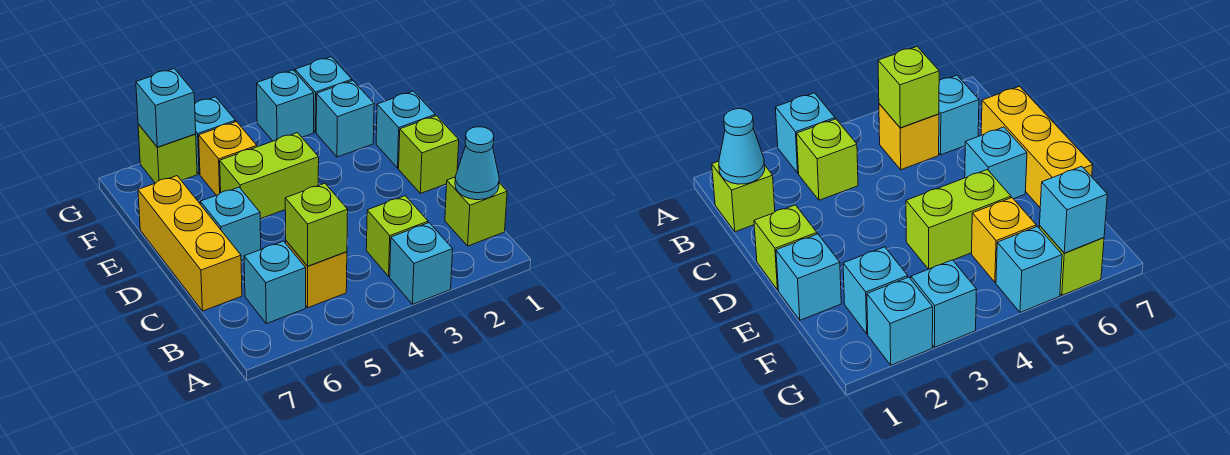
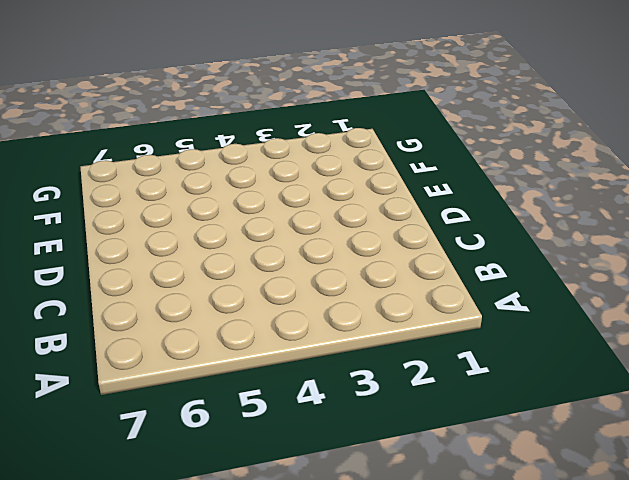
none -> cyan 1x1 brick [390,223,453,304]
none -> lime 1x1 brick [445,177,507,246]
none -> lime 1x1 brick [366,196,428,276]

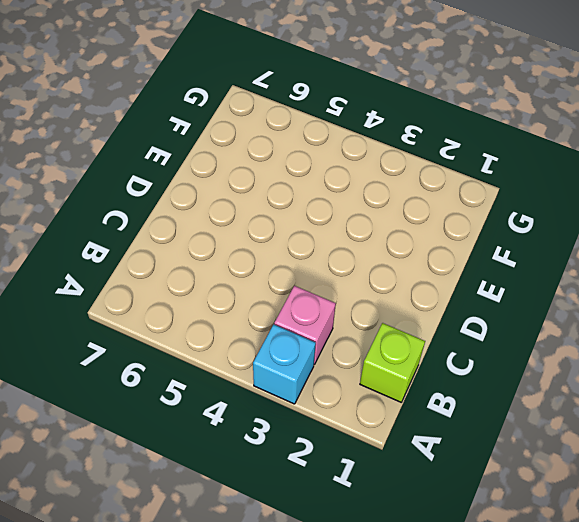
pink 1x1 brick [274,286,336,364] -> lime 1x1 brick [366,196,428,276]
none -> yellow 1x1 brick [286,241,347,308]
none -> cyan 1x1 brick [244,241,306,324]
none -> yellow 1x3 brick [138,176,242,311]

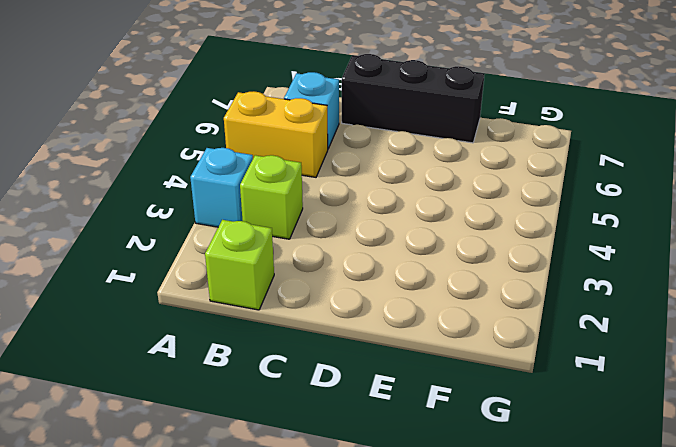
yellow 1x2 brick [224,91,328,177] -> yellow 1x1 brick [286,241,347,308]
black 1x3 brick [342,54,484,143] -> yellow 1x3 brick [138,176,242,311]
none -> lime 1x1 brick [399,116,459,194]
none -> cyan 1x1 brick [200,187,261,261]
none -> cyan 1x1 brick [376,91,435,168]

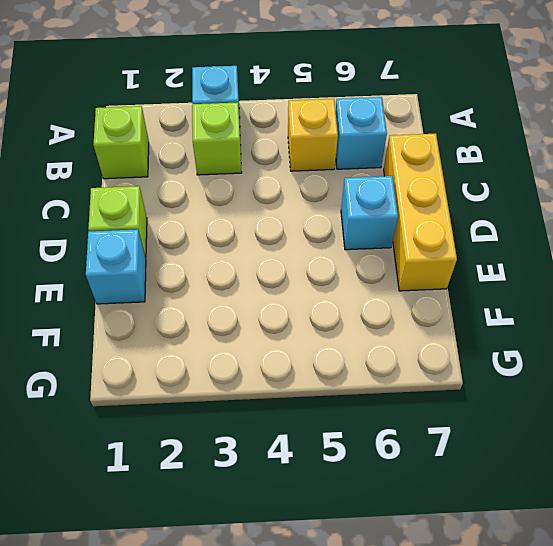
none -> lime 1x2 brick [220,133,319,219]
none -> cyan 1x1 brick [316,81,374,157]
none -> yellow 1x1 brick [199,122,257,195]

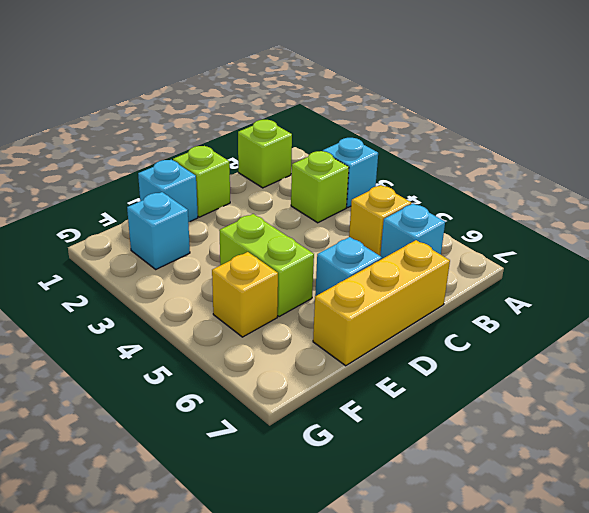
none -> cyan 1x1 brick [295,57,352,132]
none -> cyan 1x1 brick [257,70,314,141]
none -> cyan 1x1 brick [195,97,236,174]

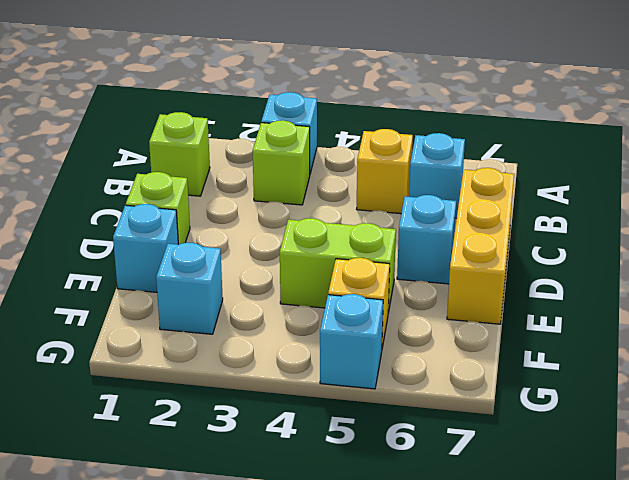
none -> cyan 1x1 brick [295,57,352,132]
none -> cyan 1x1 brick [257,70,314,141]
none -> lime 1x1 brick [138,124,197,183]

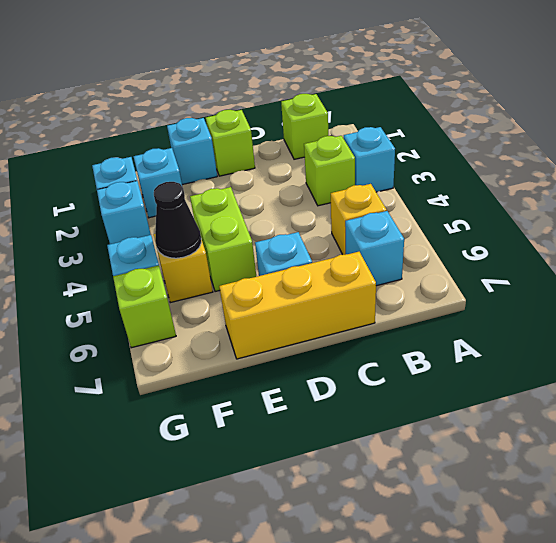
black 1x1 cone [154,182,201,258] -> none
none -> cyan 1x1 cone [455,127,499,200]
none -> lime 1x1 brick [285,183,348,266]
none -> cyan 1x1 brick [136,69,196,147]

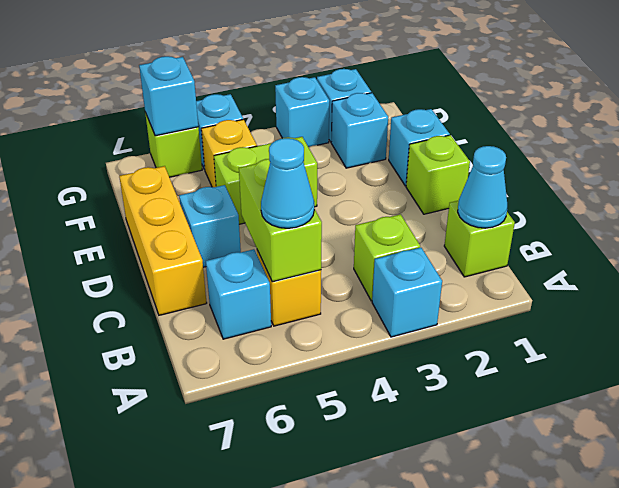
lime 1x2 brick [239,159,322,282] -> lime 1x1 brick [285,183,348,266]
cyan 1x1 cone [261,138,314,228] -> none

